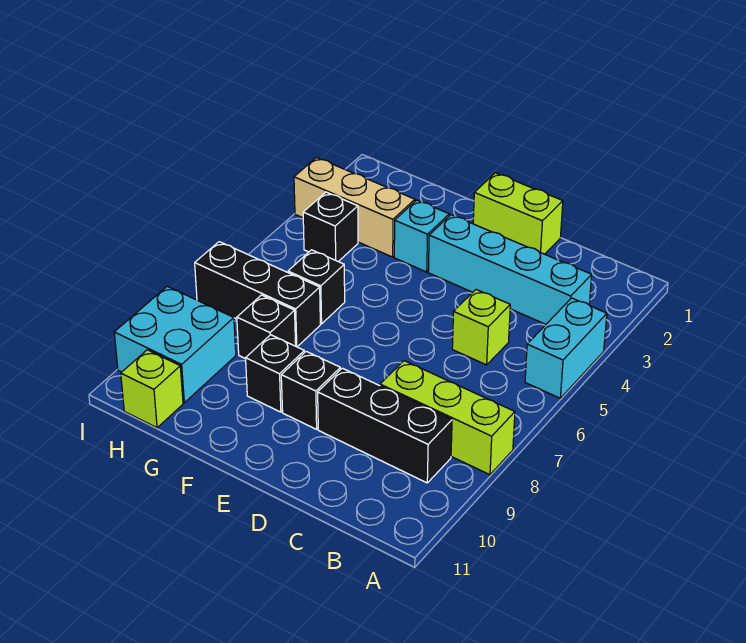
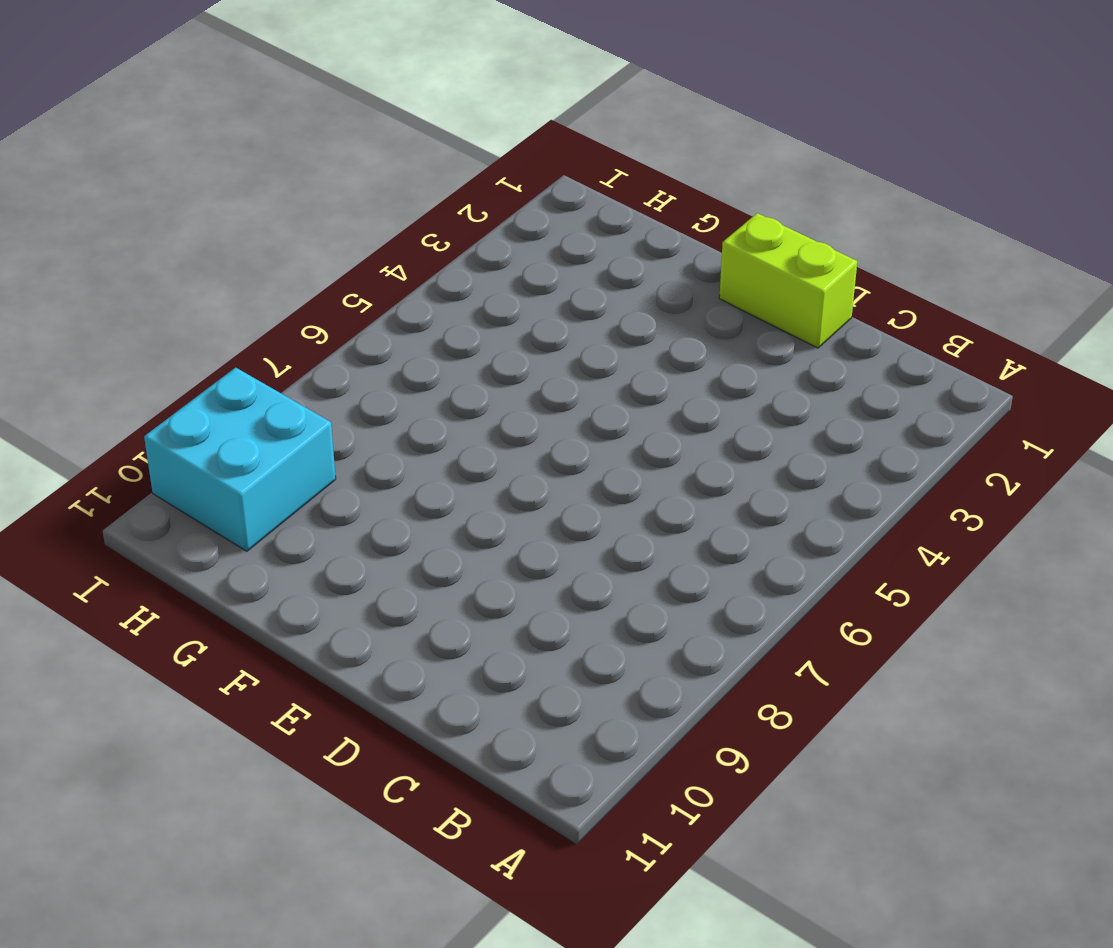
none -> cyan 1x2 brick [525,298,607,398]
none -> lime 1x3 brick [380,361,515,475]
none -> cyan 1x4 brick [428,215,592,324]

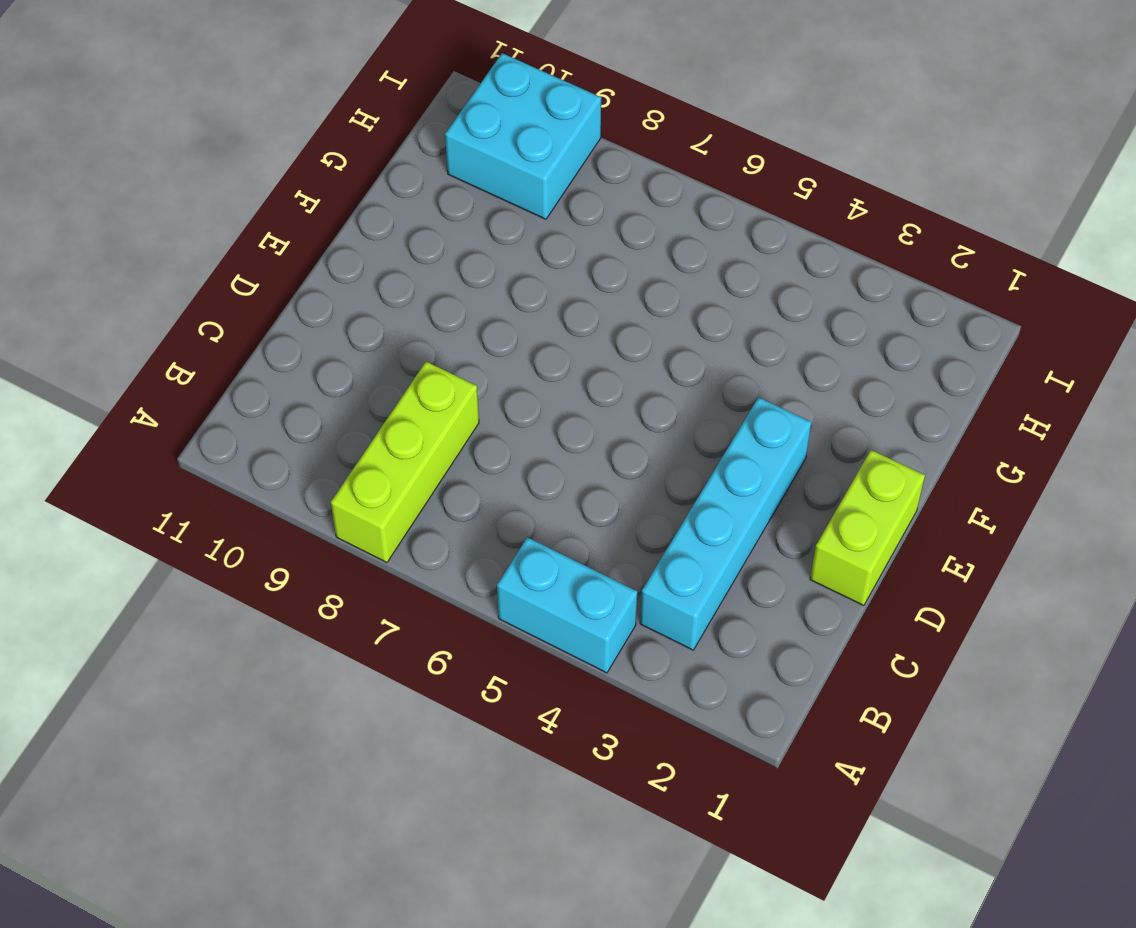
none -> black 1x3 brick [318,368,452,483]
none -> lime 1x1 brick [452,290,510,365]
none -> black 1x1 brick [281,351,340,429]

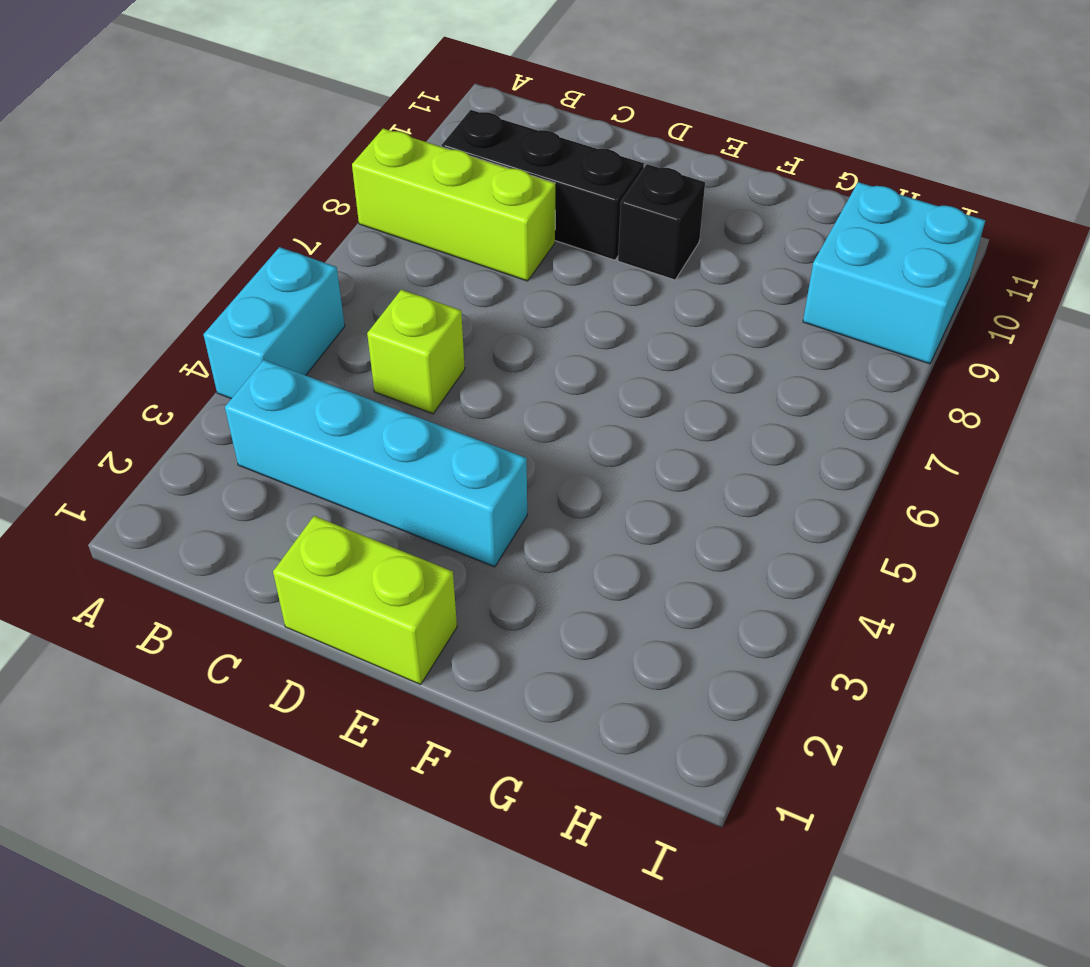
none -> cyan 1x1 brick [394,200,449,272]
none -> black 1x1 brick [246,335,304,412]
none -> tan 1x3 brick [294,158,415,257]

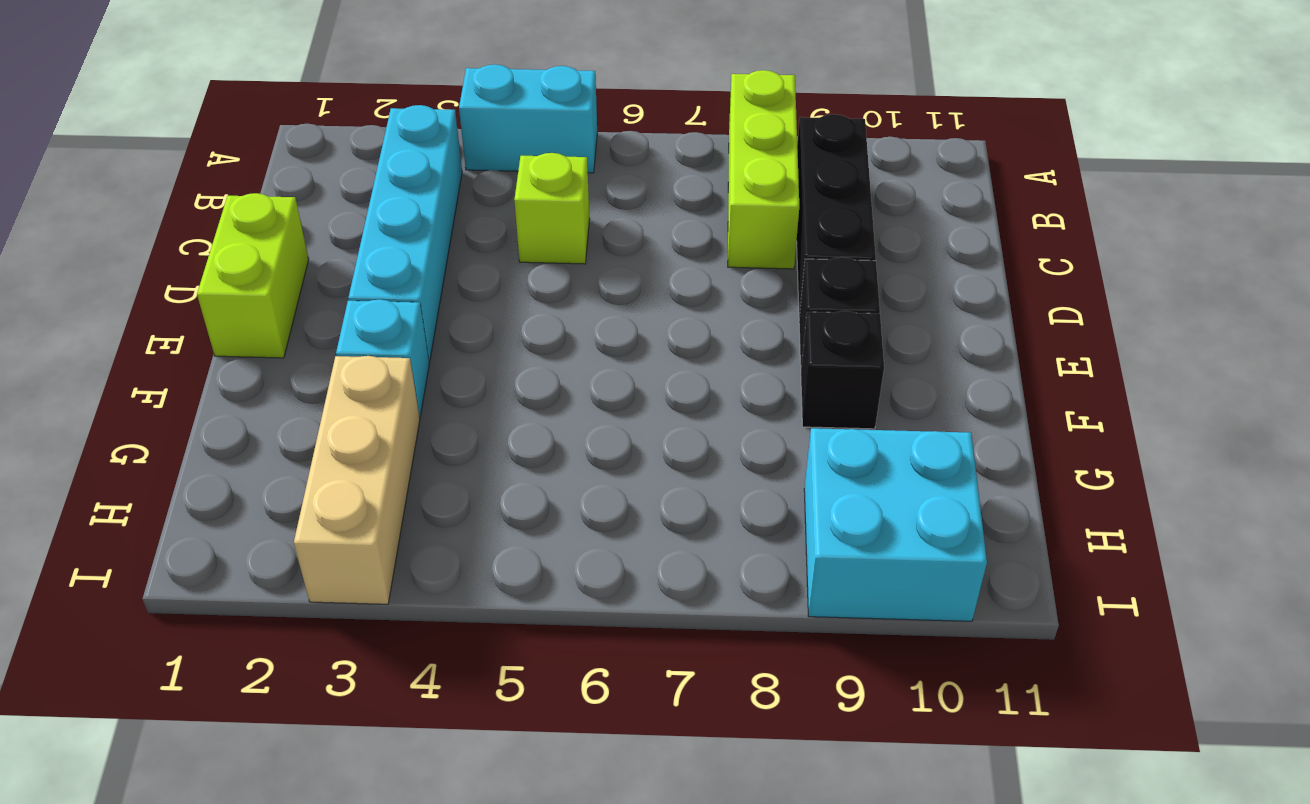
none -> black 1x1 brick [288,250,345,324]
none -> black 1x3 brick [195,242,320,347]
none -> black 1x1 brick [237,295,296,359]

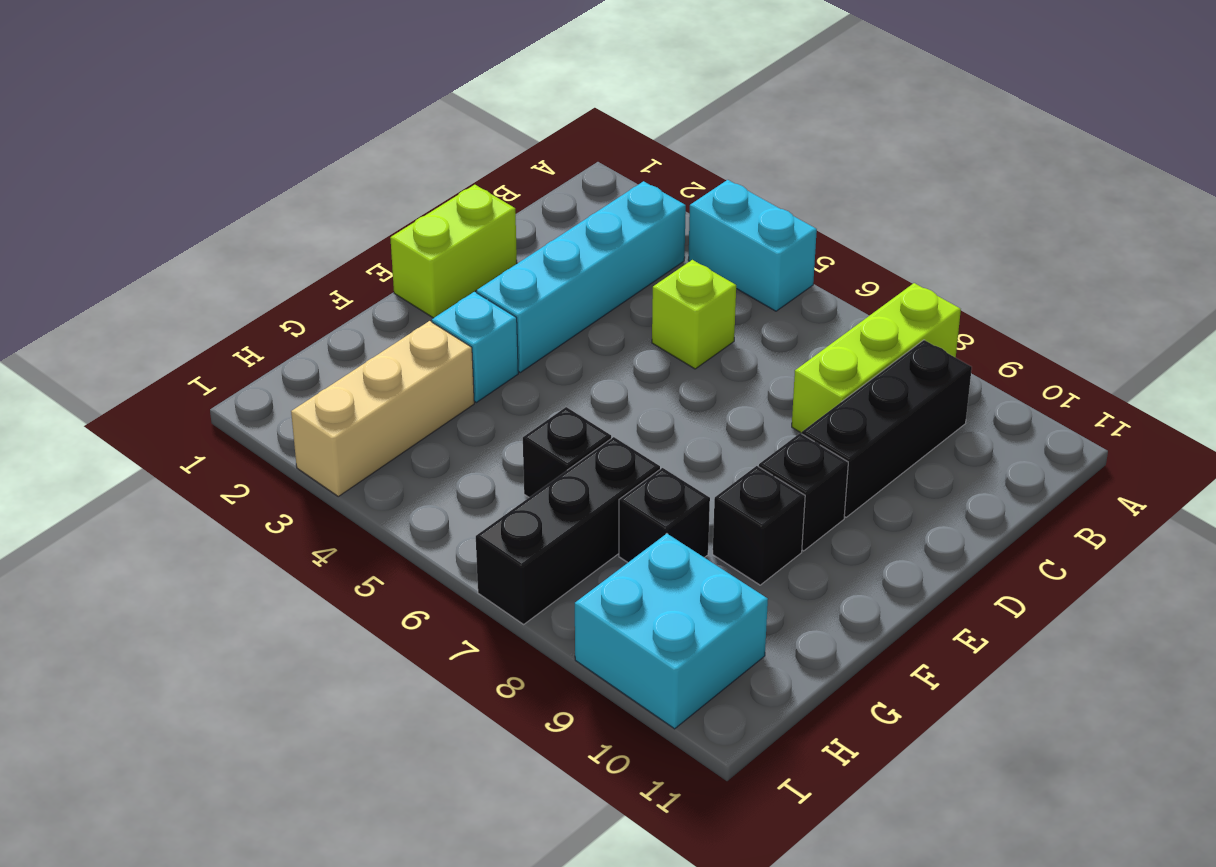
none -> black 1x1 brick [303,192,358,262]
none -> lime 1x1 brick [121,350,183,428]

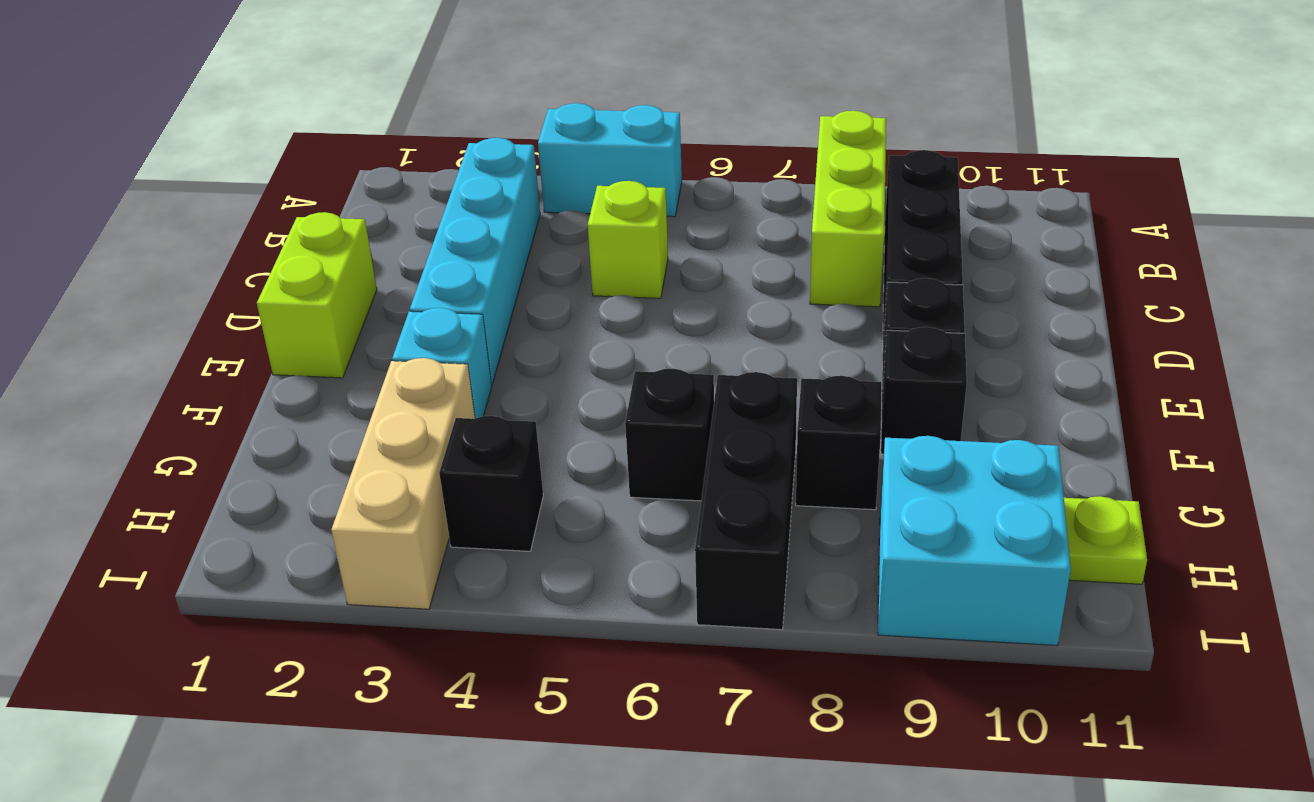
lime 1x1 plate [1064,496,1147,584] -> lime 1x1 brick [121,350,183,428]

